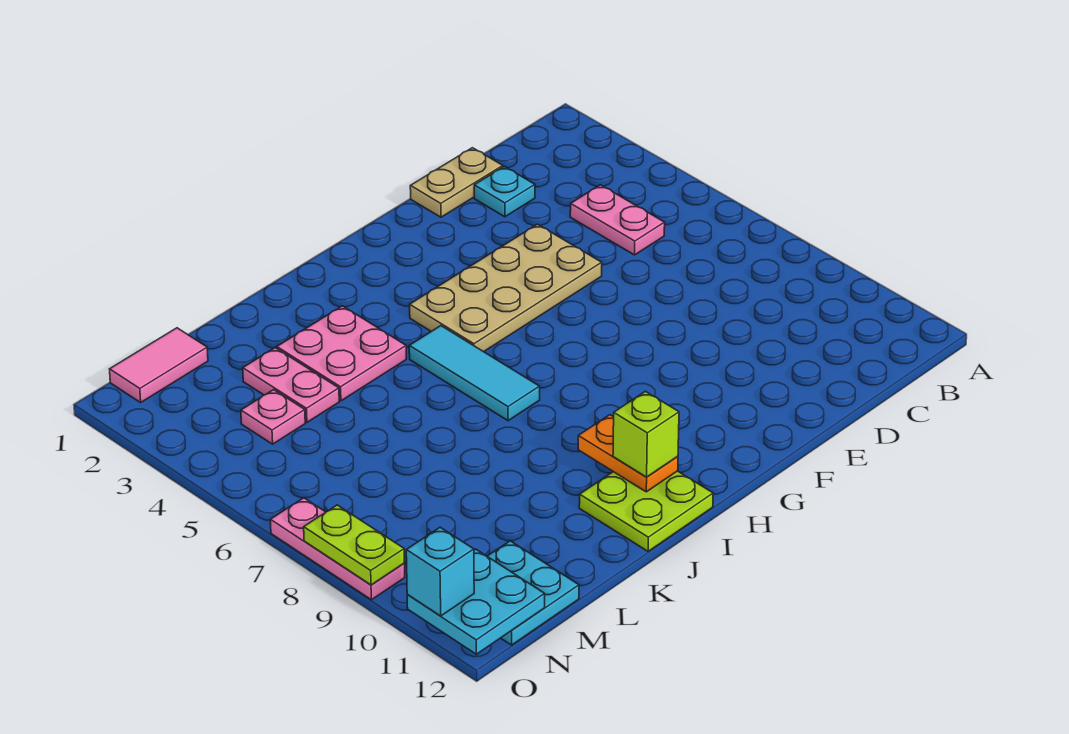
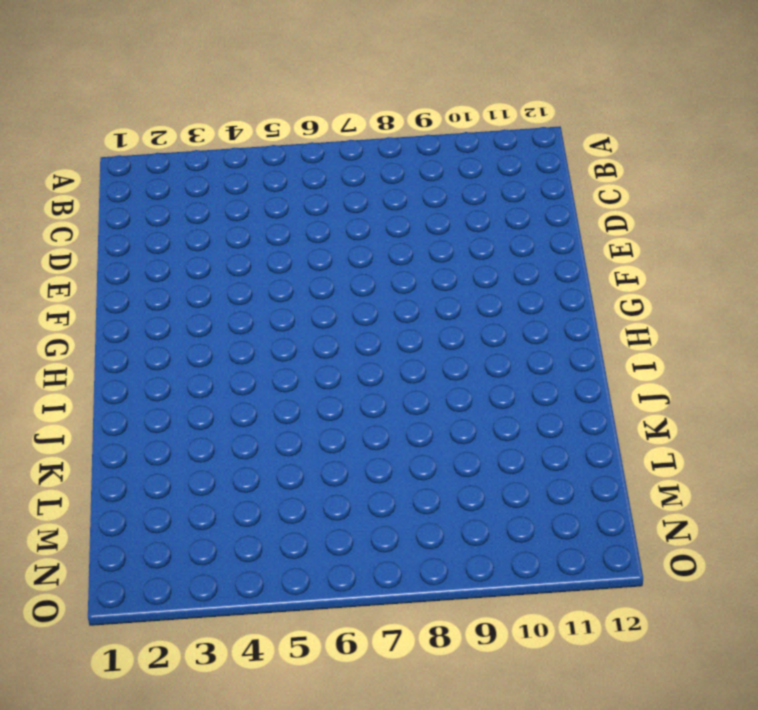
none -> pink 1x2 plate [570,185,665,255]
none -> tan 1x2 plate [410,148,503,217]
none -> cyan 1x1 plate [474,166,535,217]

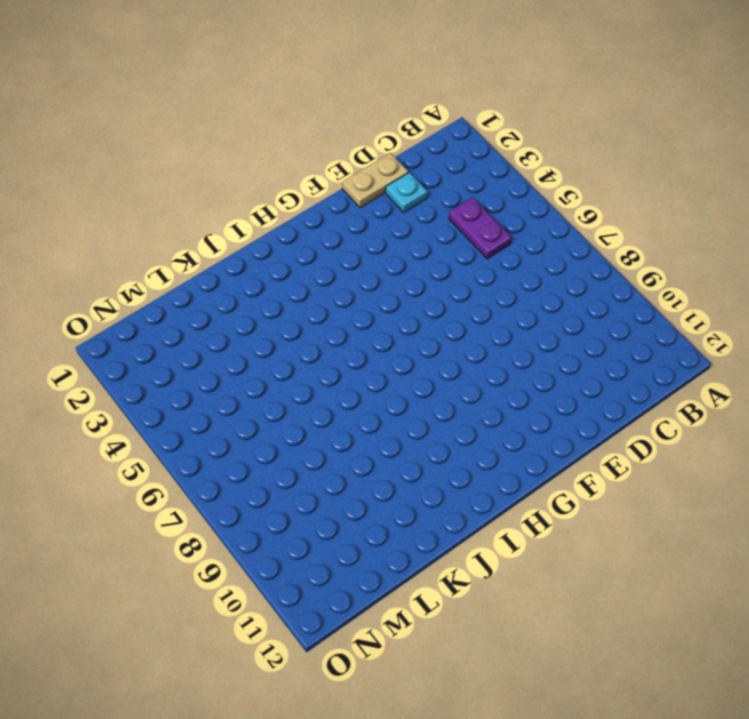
purple 1x2 plate [449,197,511,259] -> pink 1x2 plate [570,185,665,255]
none -> tan 2x4 plate [410,224,602,352]
none -> cyan 1x3 tile [409,326,540,421]
none -> lime 2x2 plate [579,471,713,551]

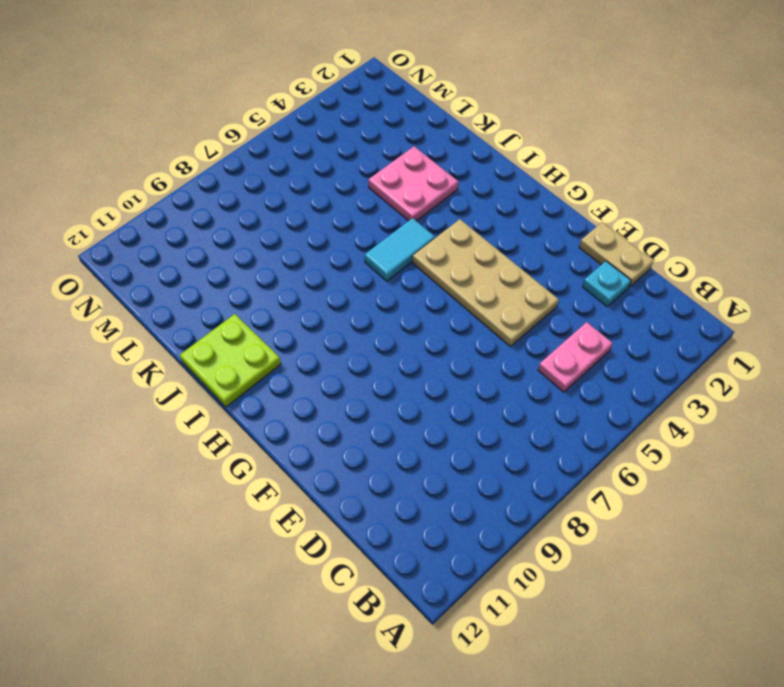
cyan 1x2 tile [365,218,435,281] -> cyan 1x3 tile [409,326,540,421]
none -> pink 1x2 plate [243,348,339,422]
none -> pink 1x2 tile [110,328,208,402]
none -> pink 1x1 plate [241,390,305,444]

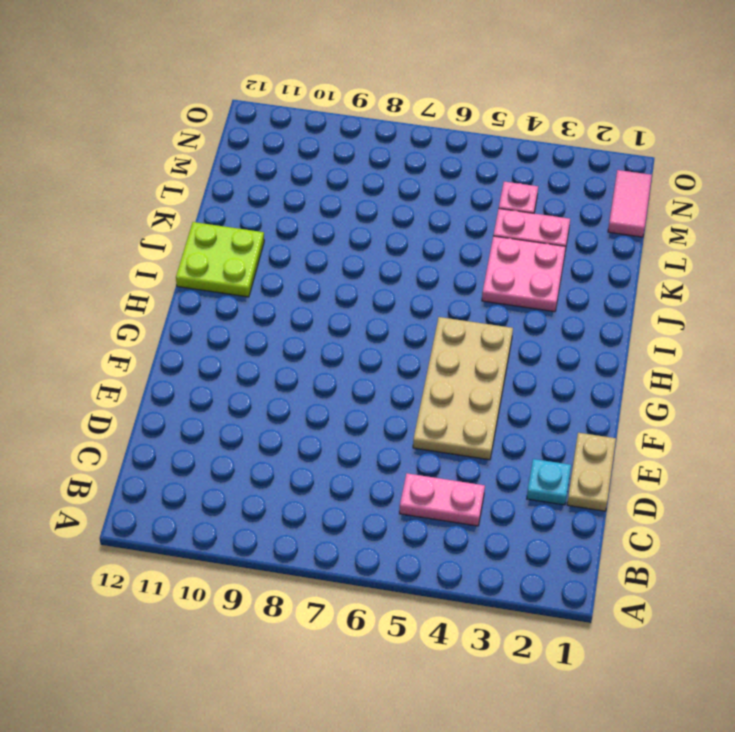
none -> cyan 1x3 tile [409,326,540,421]
none -> cyan 2x2 plate [487,541,579,645]
none -> pink 1x3 plate [270,498,405,600]

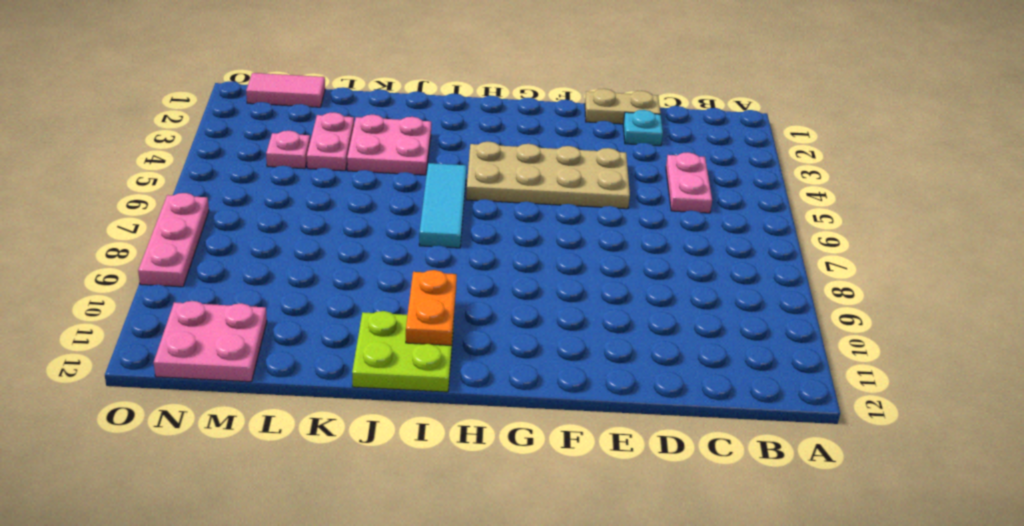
pink 2x2 plate [154,301,267,382] -> cyan 2x2 plate [487,541,579,645]
none -> cyan 2x2 plate [407,549,545,654]
none -> lime 1x2 plate [304,505,404,585]
none -> lime 1x1 brick [613,391,679,477]

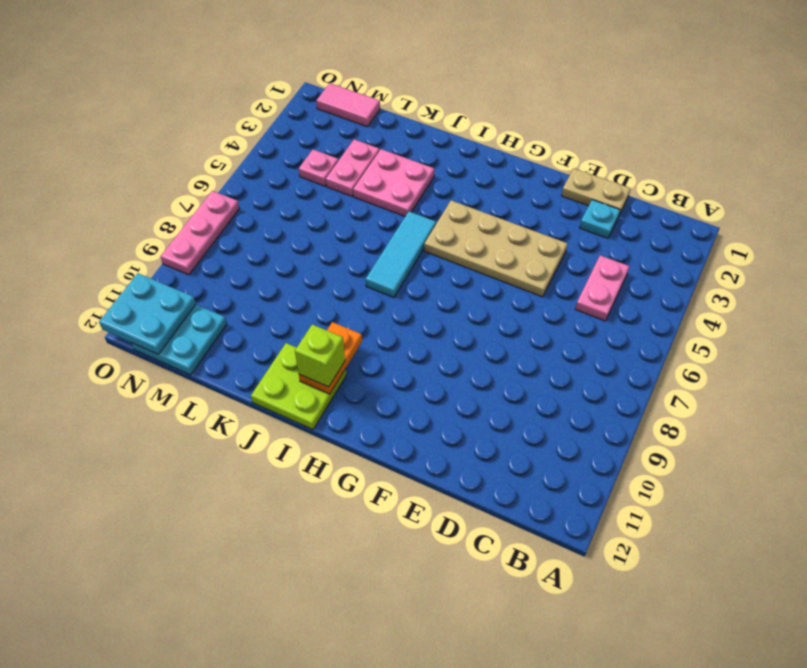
none -> lime 1x2 plate [304,505,404,585]
none -> cyan 1x1 brick [406,527,474,616]

